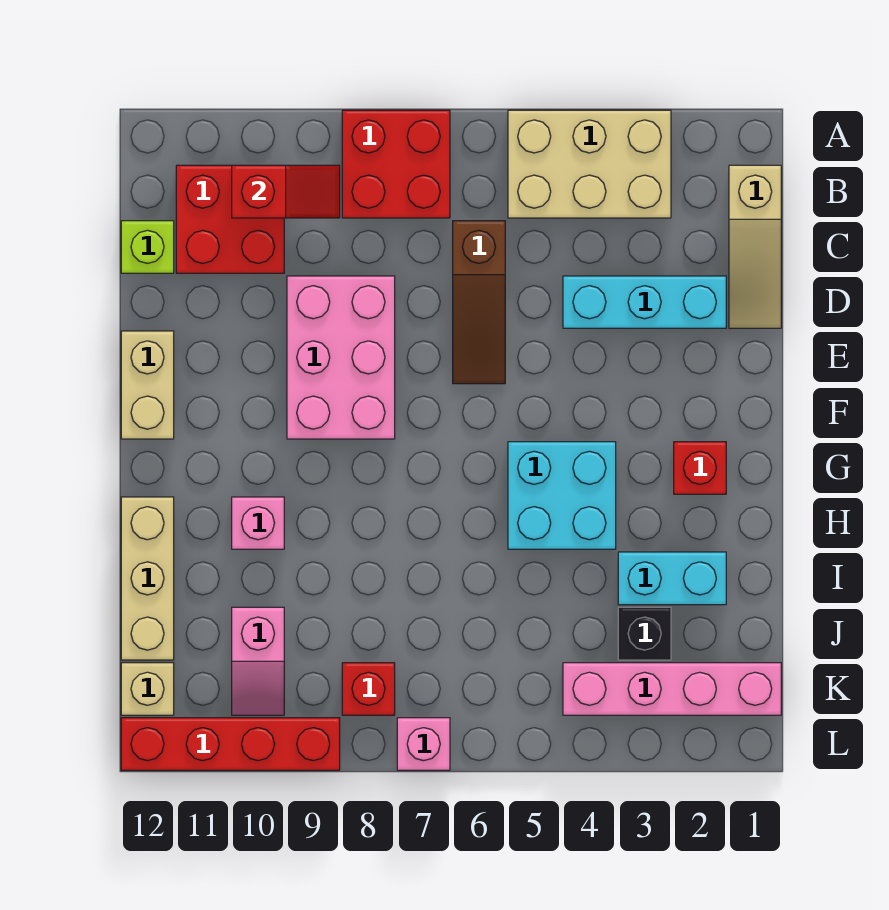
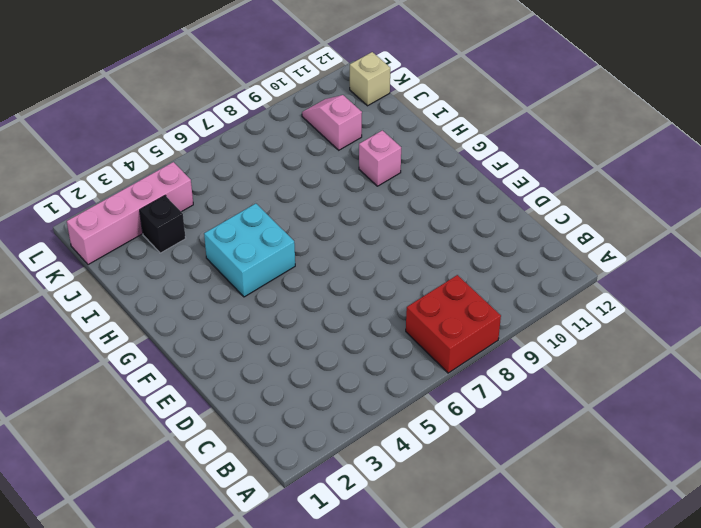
none -> tan 2x3 brick [508,110,671,218]
none -> tan 1x3 slope [729,165,781,328]
none -> red 2x2 brick [176,165,284,273]

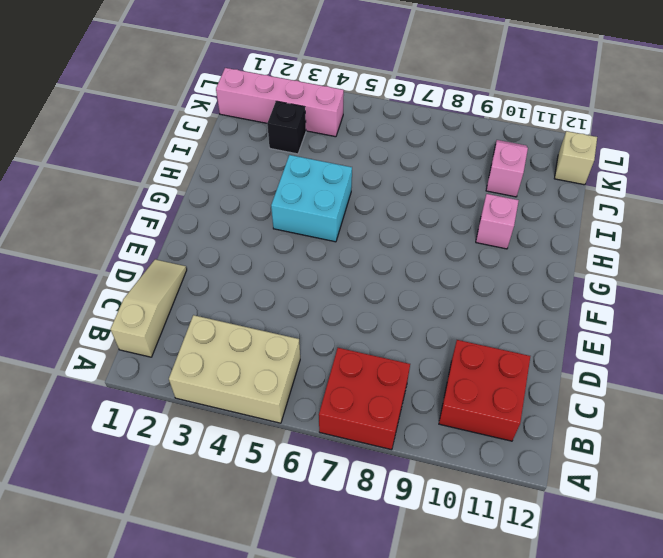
none -> brown 1x3 slope [453,221,505,384]
none -> lime 1x1 brick [121,221,174,273]
none -> cyan 1x3 brick [563,276,726,328]

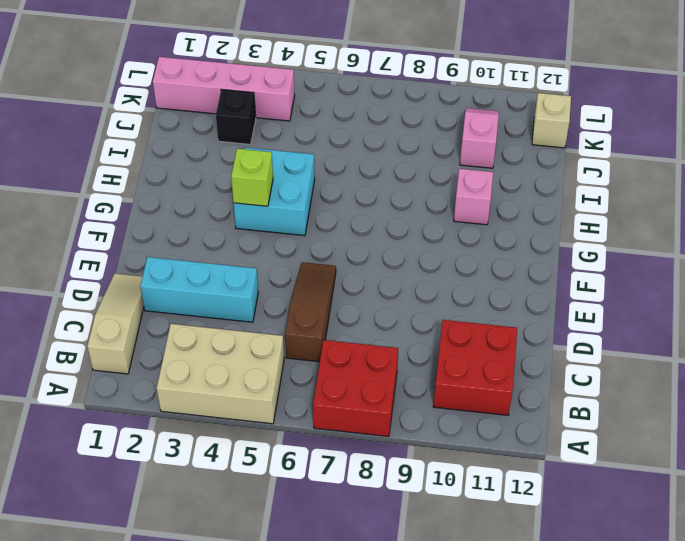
lime 1x1 brick [231,149,273,206] -> lime 1x1 brick moved to [121,221,174,273]
none -> pink 2x3 brick [287,276,395,439]
none -> tan 1x2 brick [121,331,174,439]
none -> red 1x1 brick [674,442,726,494]

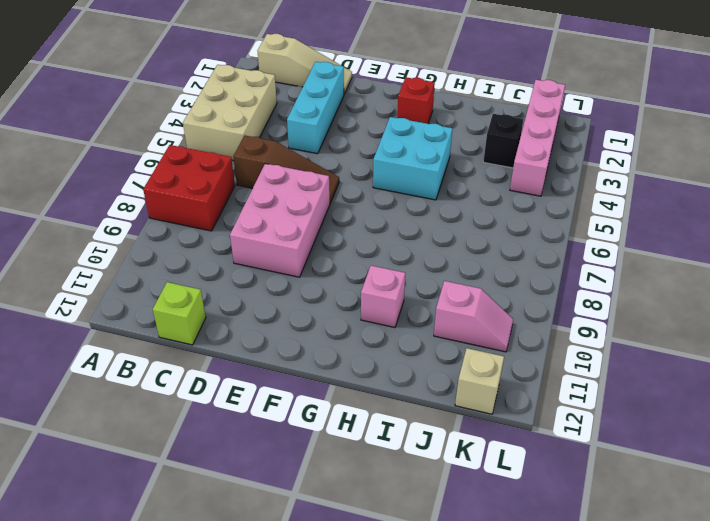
pink 2x3 brick [230,164,330,277] -> pink 2x3 brick turned to [287,276,395,439]
none -> red 2x2 brick [176,165,284,273]
none -> tan 1x2 brick [121,331,174,439]
none -> tan 1x3 brick [121,497,174,660]

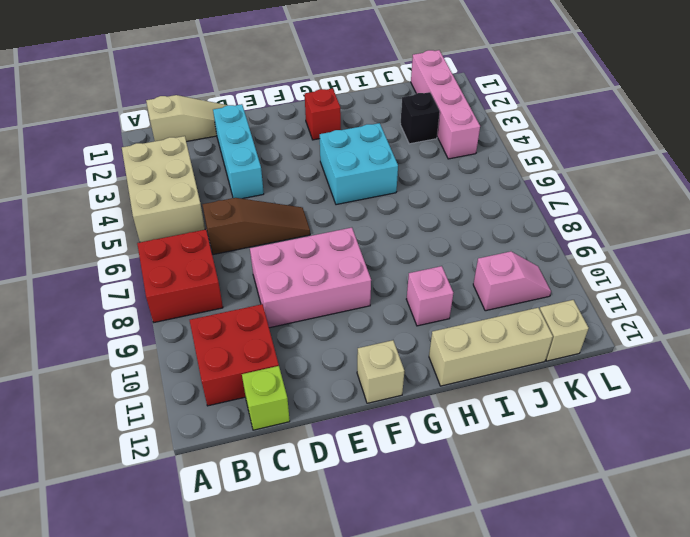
tan 1x1 brick [357,340,404,403] -> tan 1x2 brick [121,331,174,439]
none -> cyan 1x2 brick [618,552,726,605]
none -> red 1x1 brick [342,663,395,715]
none -> pink 1x1 brick [397,718,450,770]

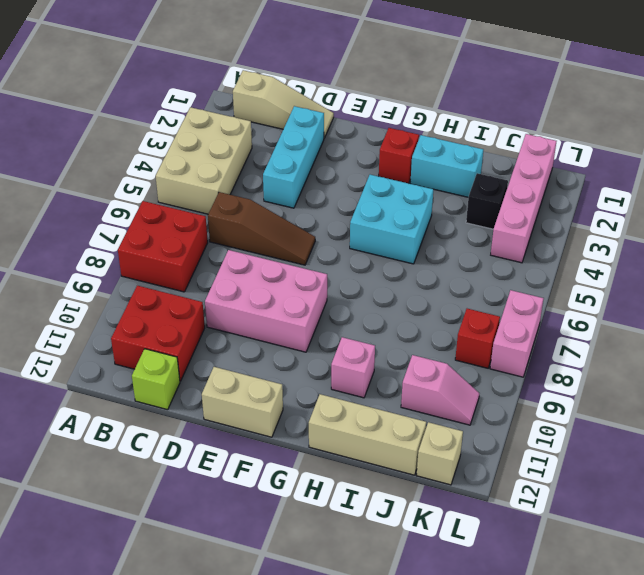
cyan 1x2 brick [410,135,483,197] -> cyan 1x2 brick turned to [618,552,726,605]
pink 1x2 brick [490,290,544,377] -> pink 1x1 brick [397,718,450,770]
none -> red 1x4 brick [121,718,340,770]
none -> red 1x2 slope [232,165,340,218]

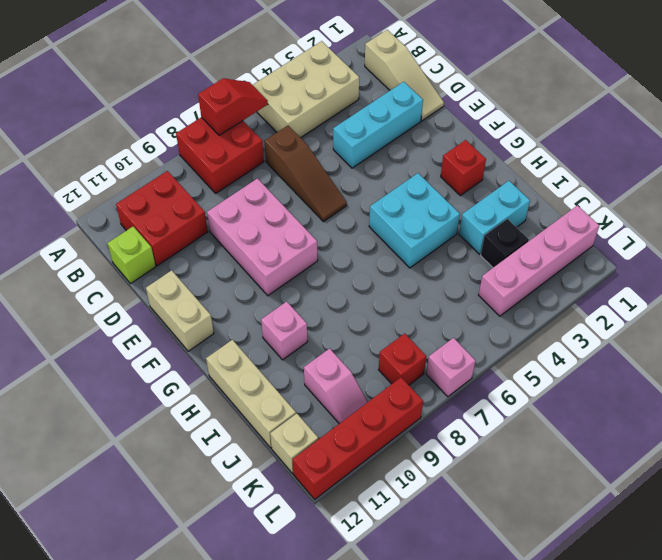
red 1x2 slope [198,78,268,136] -> red 1x2 slope moved to [232,165,340,218]

